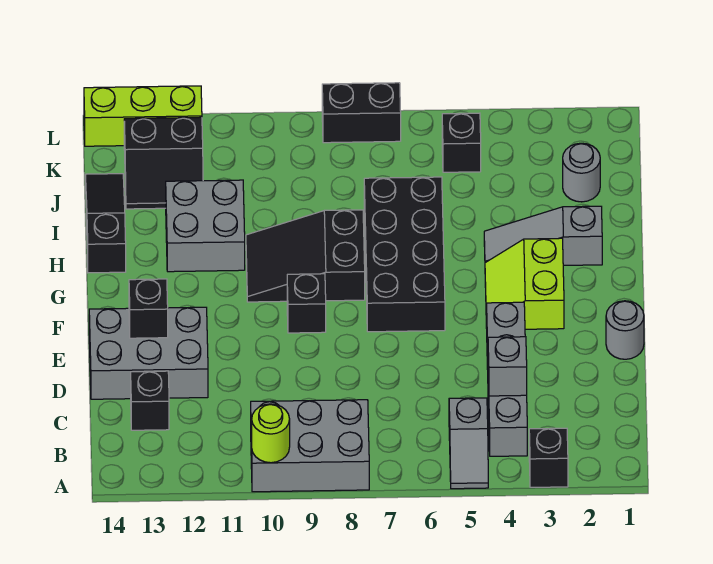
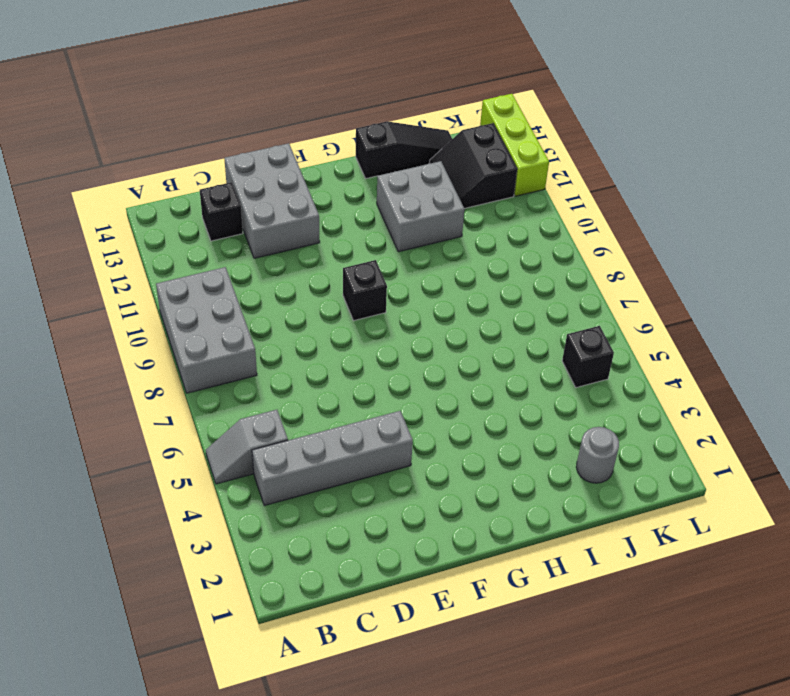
none -> black 1x1 brick [529,428,568,487]
none -> grey 1x1 round brick [606,301,644,359]
none -> lime 2x2 slope [485,238,564,329]

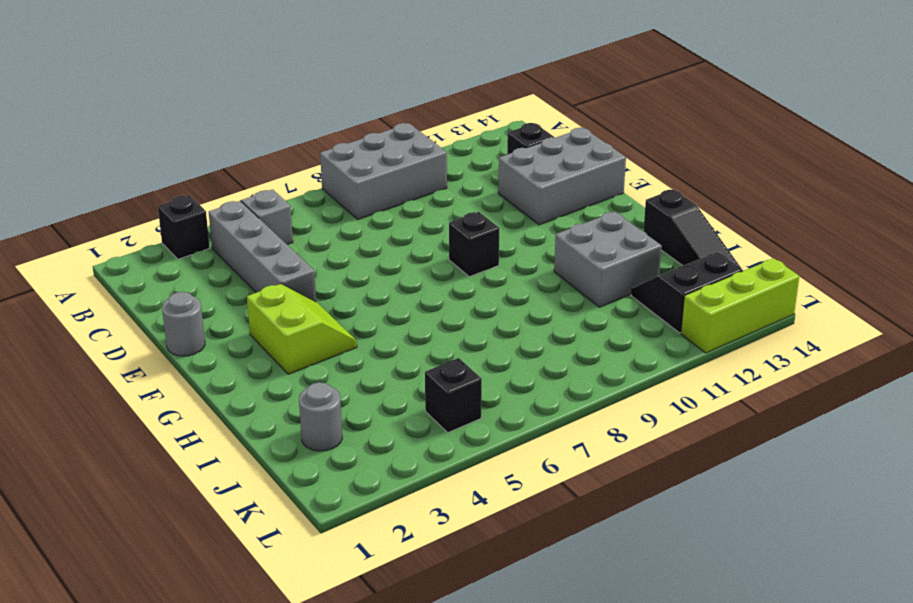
none -> black 2x4 brick [364,177,445,332]
none -> black 2x3 slope [246,210,365,302]
none -> grey 1x3 slope [484,206,602,265]

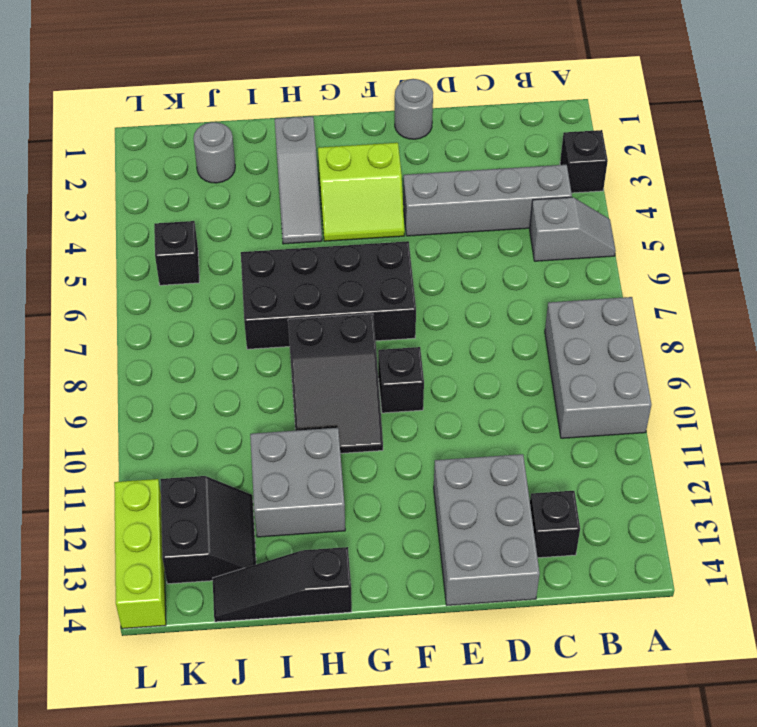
none -> black 1x2 brick [322,83,401,143]
none -> lime 1x1 round brick [252,404,290,463]
none -> grey 1x1 brick [488,337,527,396]

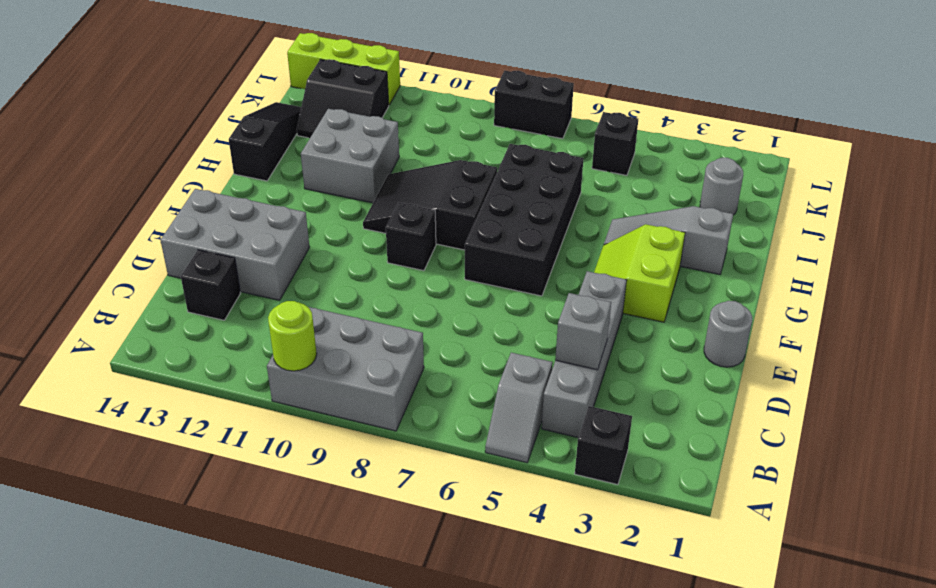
none -> black 1x1 brick [129,279,168,338]

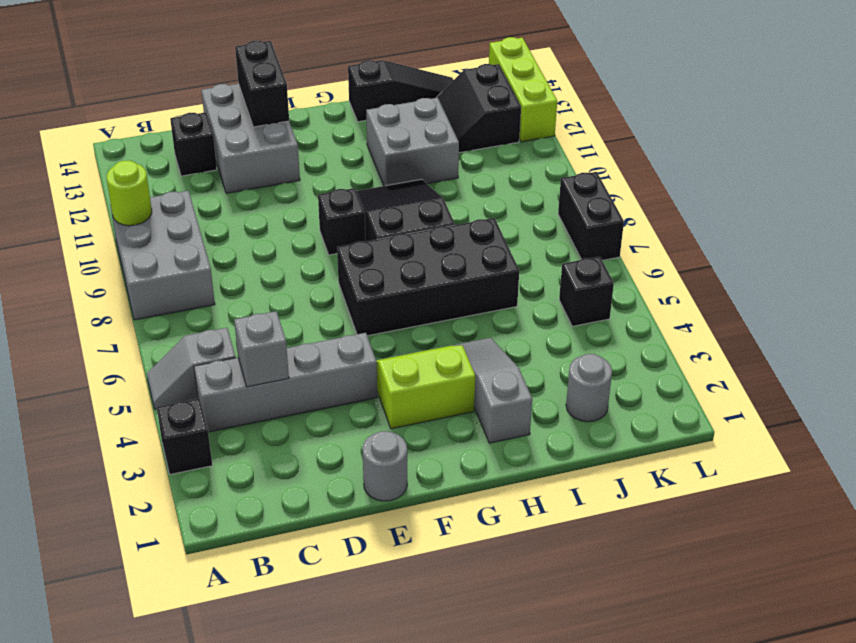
black 1x2 brick [235,41,289,127] -> black 1x1 brick [129,279,168,338]

